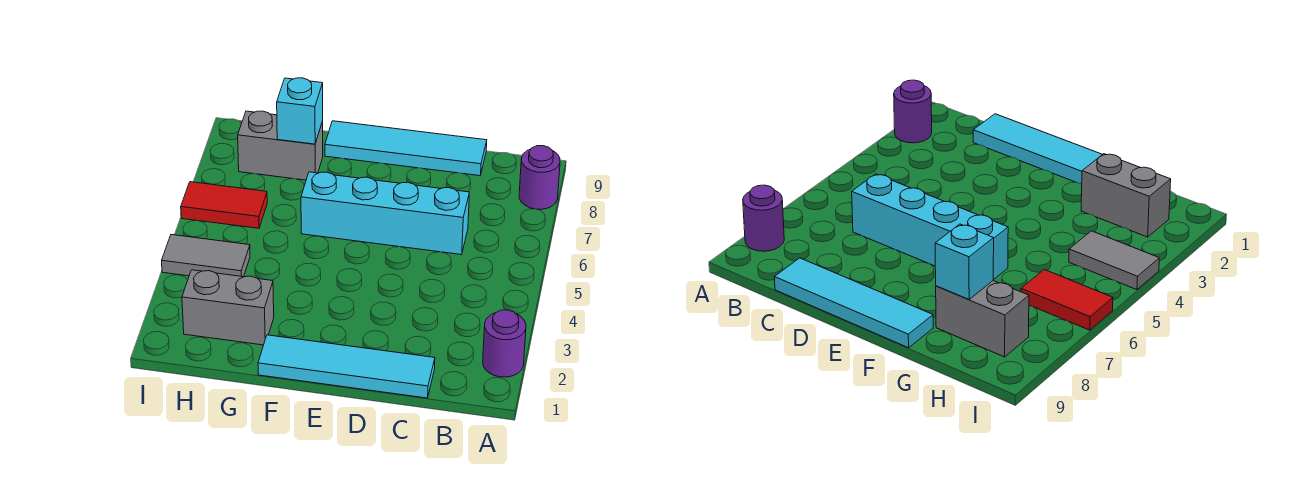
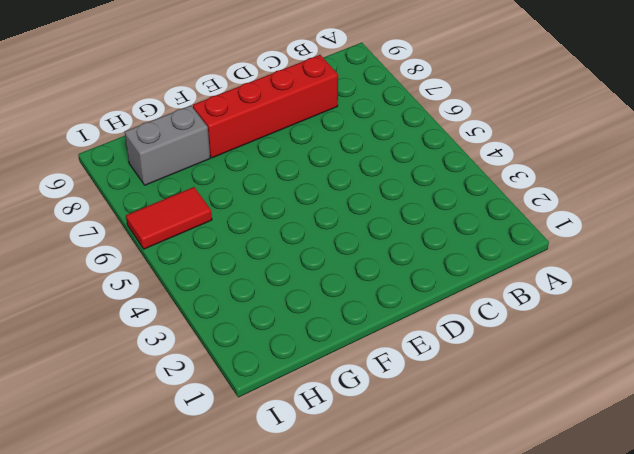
red 1x4 brick [193,55,338,158] -> none
none -> purple 1x1 round brick [483,310,526,377]
none -> purple 1x1 round brick [519,146,560,209]

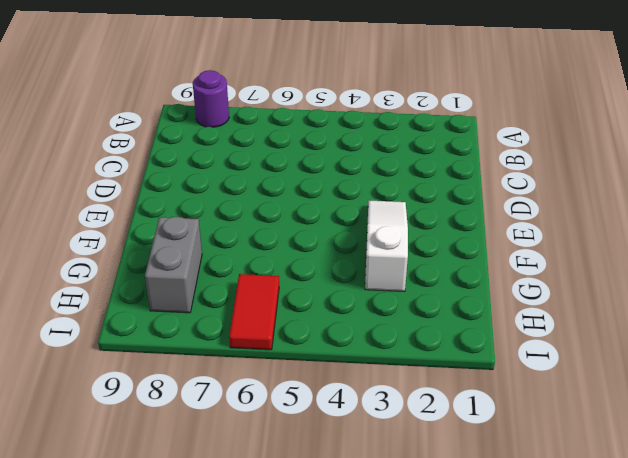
white 1x3 slope [365,201,408,291] -> none
none -> purple 1x1 round brick [483,310,526,377]
none -> cyan 1x4 tile [258,335,435,398]

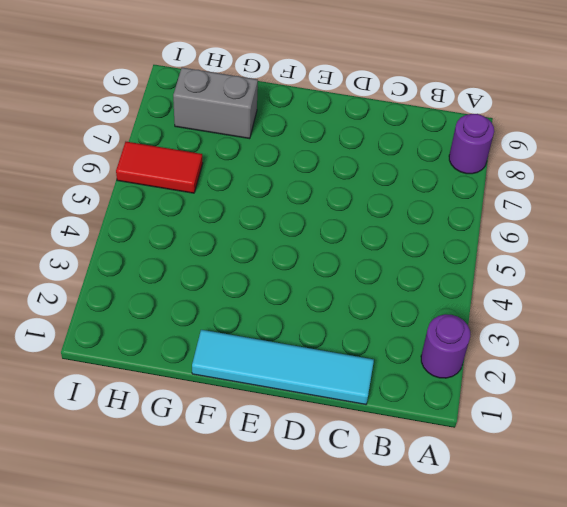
none -> cyan 1x4 brick [301,172,469,255]
none -> cyan 1x4 tile [325,121,487,176]

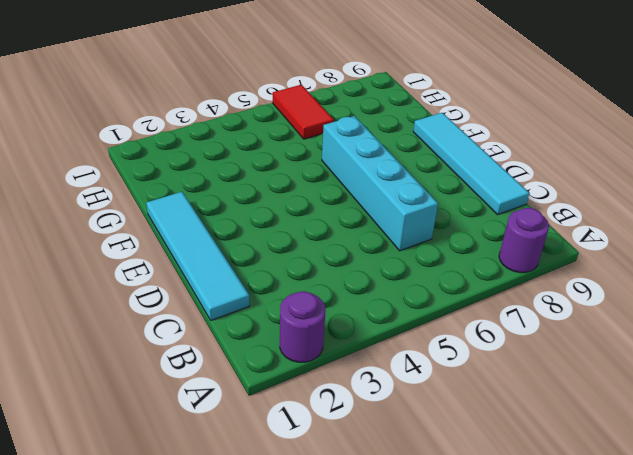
none -> grey 1x2 brick [182,270,274,345]
none -> grey 1x2 brick [238,111,323,180]

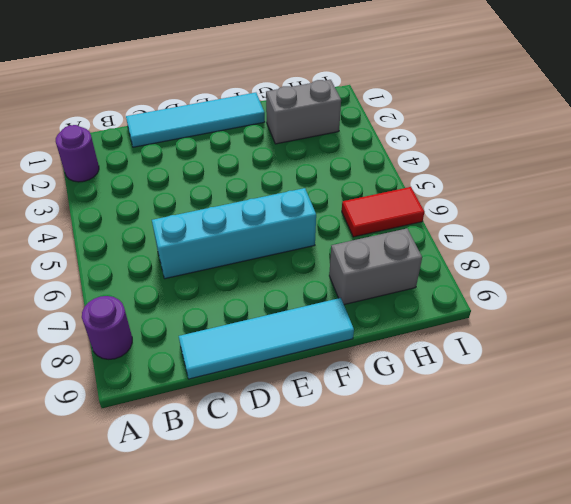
none -> grey 1x2 tile [162,235,250,277]
none -> cyan 1x1 brick [277,78,323,144]

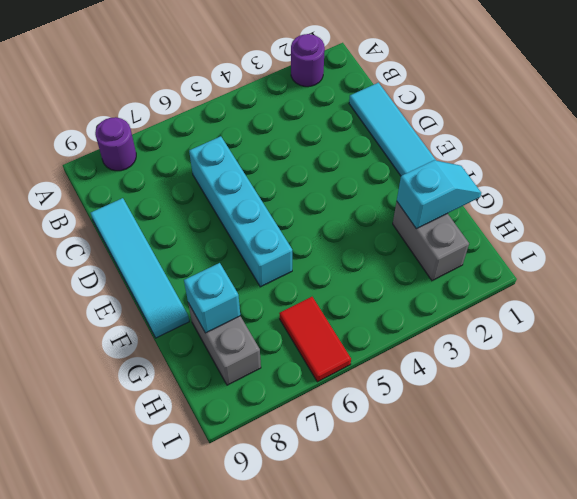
cyan 1x2 slope [397,160,481,229] -> none
none -> grey 1x2 tile [162,235,250,277]

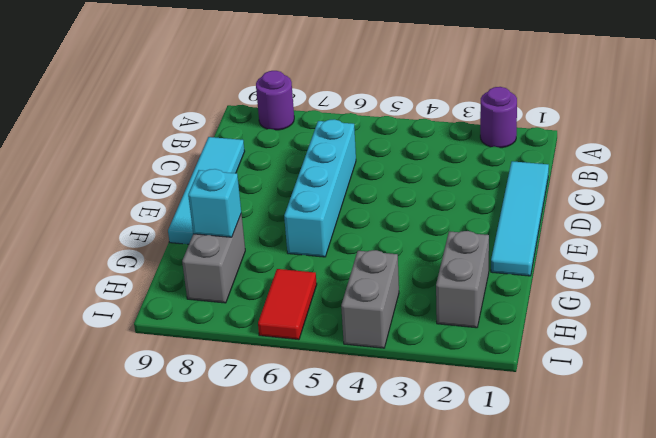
grey 1x2 brick [341,250,399,348] -> grey 1x2 tile [162,235,250,277]

